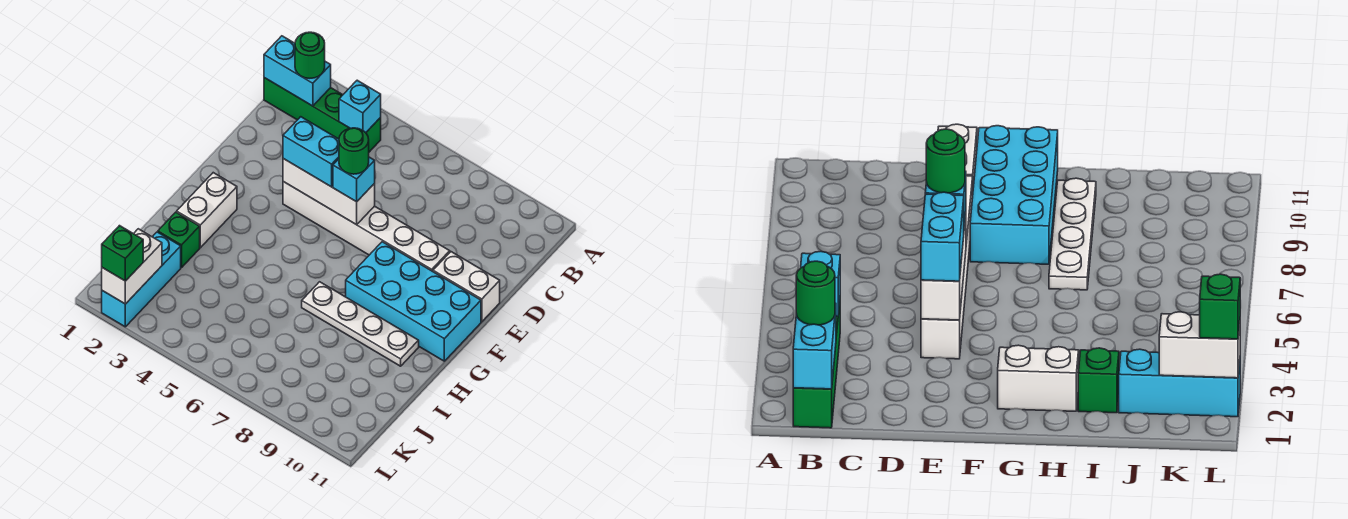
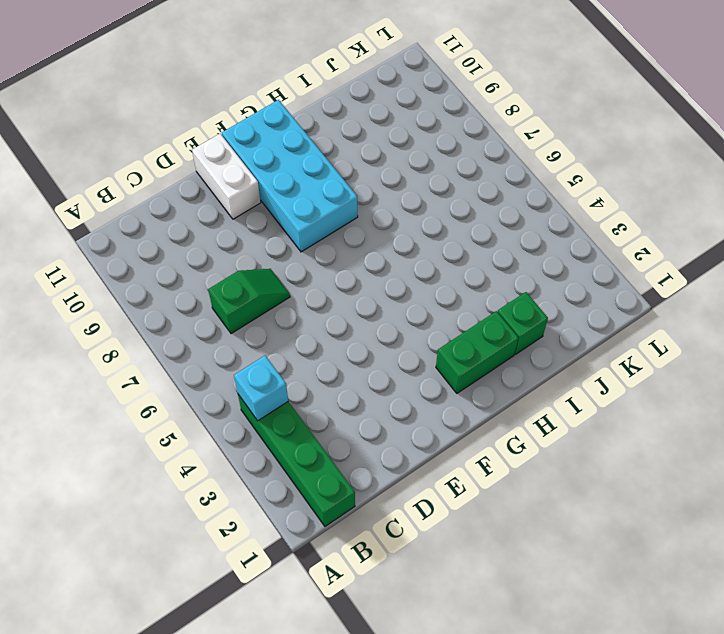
green 1x2 slope [208,269,290,334] -> none
green 1x2 brick [436,311,518,393] -> white 1x2 brick [177,173,237,248]
none -> white 1x6 brick [283,182,450,271]
none -> white 1x4 plate [302,282,419,366]
none -> cyan 1x3 brick [102,232,181,327]

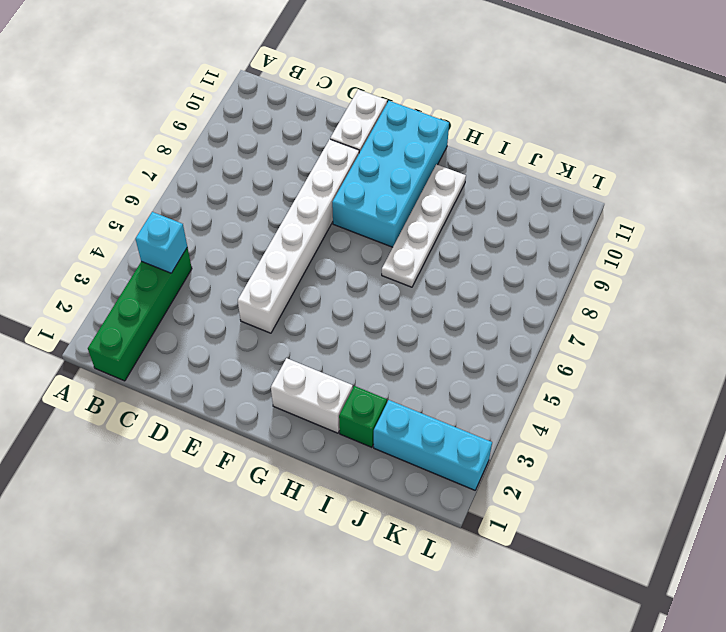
none -> cyan 1x2 brick [264,36,331,106]
none -> white 1x3 brick [283,159,375,225]
none -> white 1x2 brick [102,229,162,304]

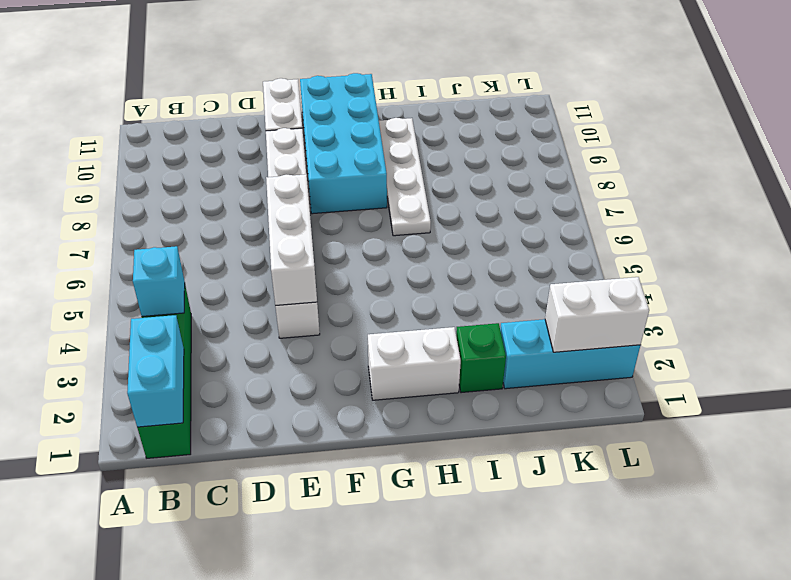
none -> green 1x1 round brick [295,32,325,78]
none -> cyan 1x2 brick [283,117,339,187]
none -> cyan 1x1 brick [333,157,375,202]

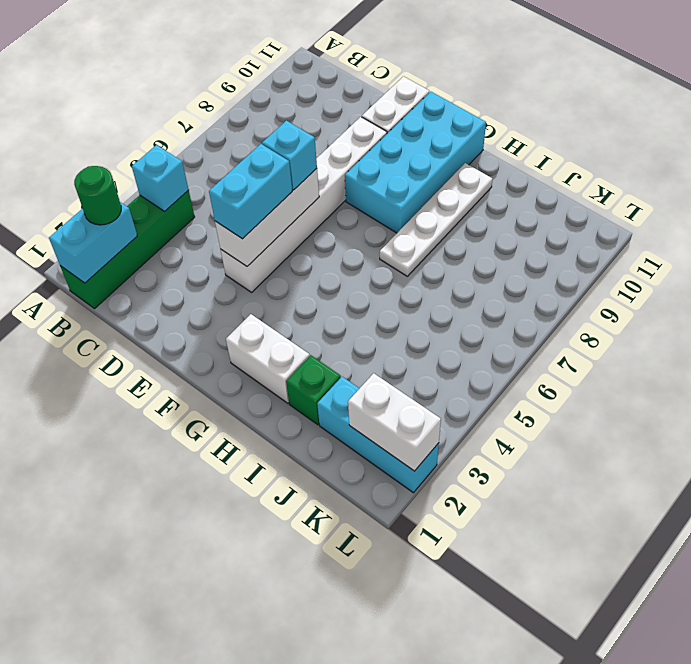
none -> green 1x1 brick [102,226,143,281]
none -> green 1x1 round brick [339,128,369,174]

